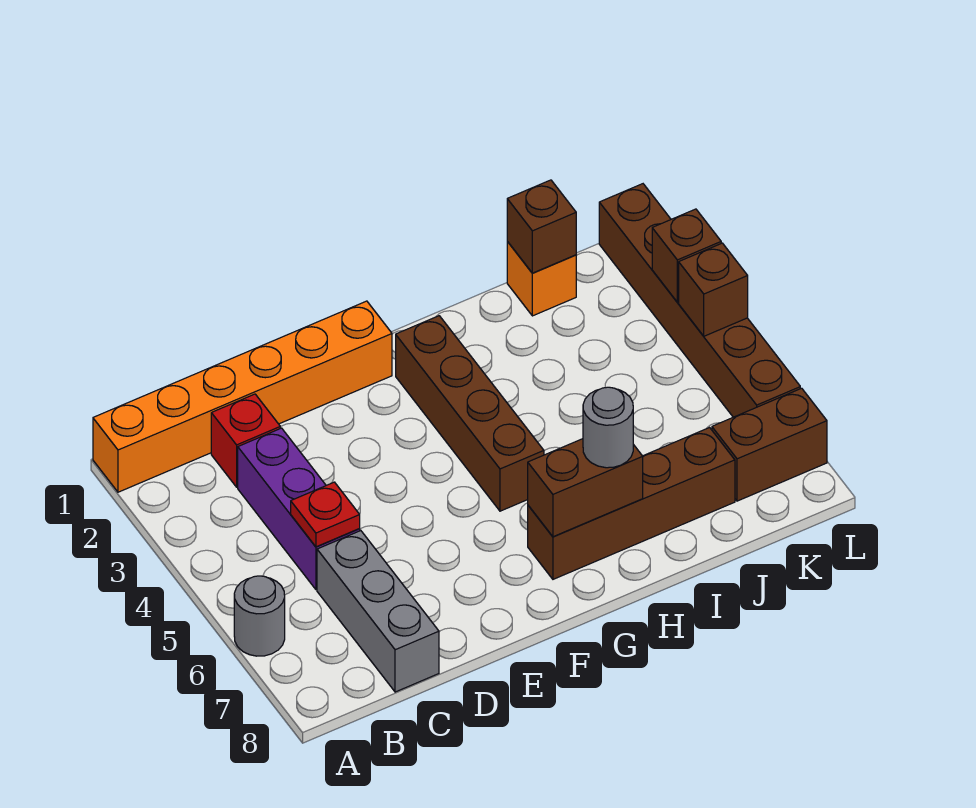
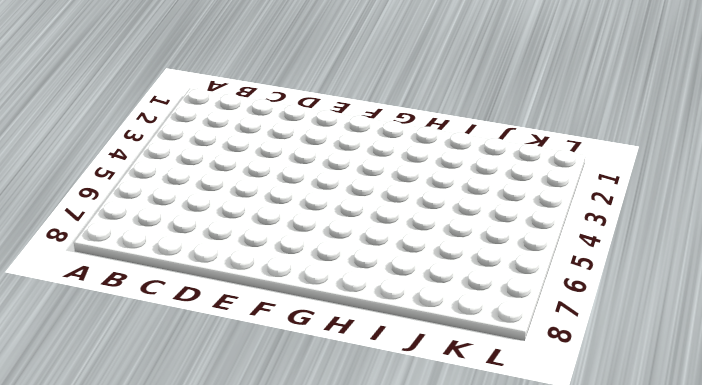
none -> orange 1x6 brick [93,301,392,492]
none -> grey 1x1 round brick [234,576,285,656]
none -> red 1x1 brick [211,394,280,487]

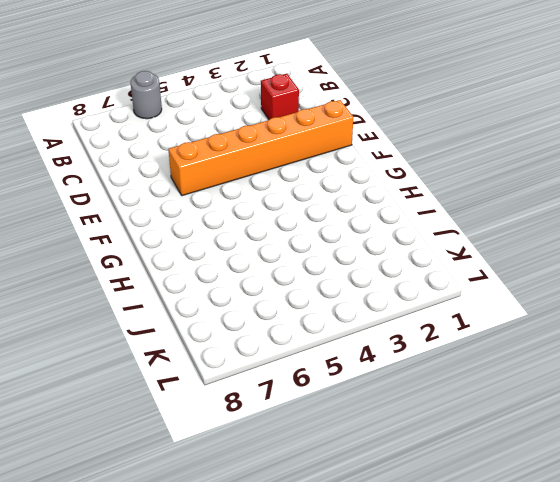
orange 1x6 brick [168,100,353,196] -> orange 1x6 brick turned to [93,301,392,492]
none -> purple 1x3 brick [238,428,360,590]
none -> grey 1x3 brick [317,531,439,692]
none -> brown 1x4 brick [396,316,544,511]

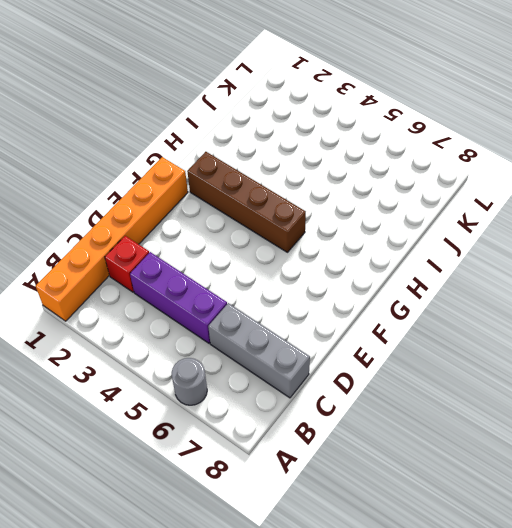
none -> brown 1x4 brick [528,428,735,579]
none -> orange 1x1 brick [507,242,576,316]
none -> brown 1x2 brick [712,388,827,501]

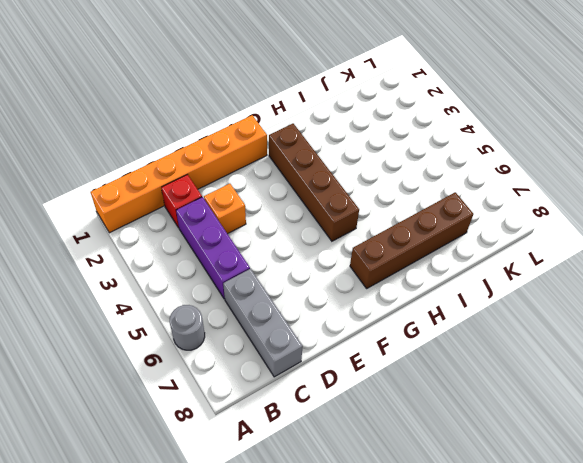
orange 1x1 brick [204,184,246,234] -> orange 1x1 brick moved to [507,242,576,316]
none -> brown 1x2 brick [712,388,827,501]
none -> brown 1x6 brick [599,184,800,417]
none -> red 1x1 plate [291,482,360,547]

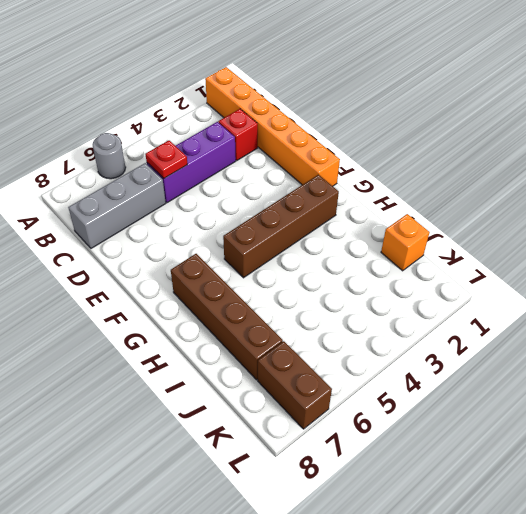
none -> brown 1x6 brick [599,184,800,417]
none -> brown 1x2 brick [528,439,643,537]
none -> brown 1x1 brick [507,180,576,273]

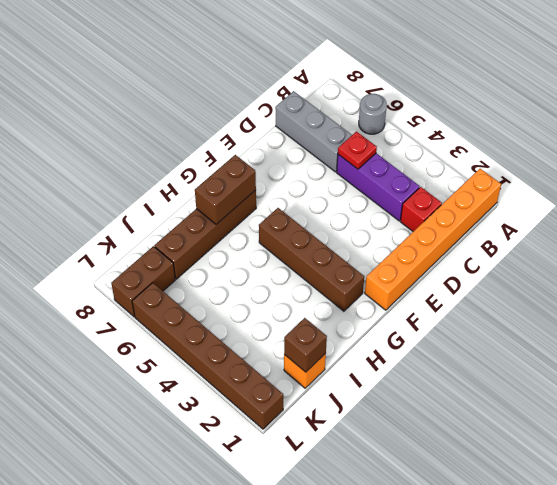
none -> brown 1x1 brick [652,209,721,302]
none -> brown 1x1 brick [679,243,748,336]
none -> grey 1x1 round brick [583,387,633,468]

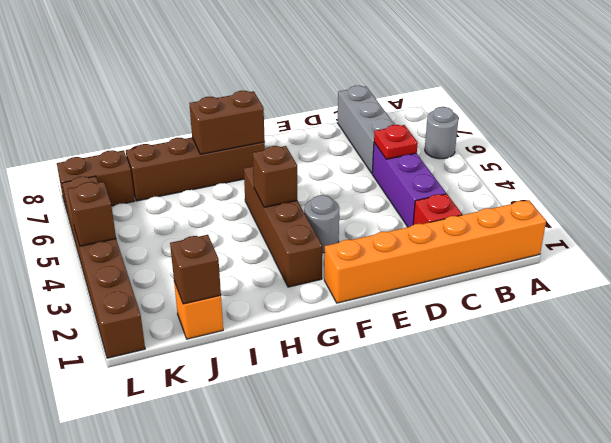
grey 1x1 round brick [304,195,339,253] -> grey 1x1 round brick moved to [583,387,633,468]
brown 1x1 brick [253,146,297,207] -> brown 1x1 brick moved to [652,209,721,302]

